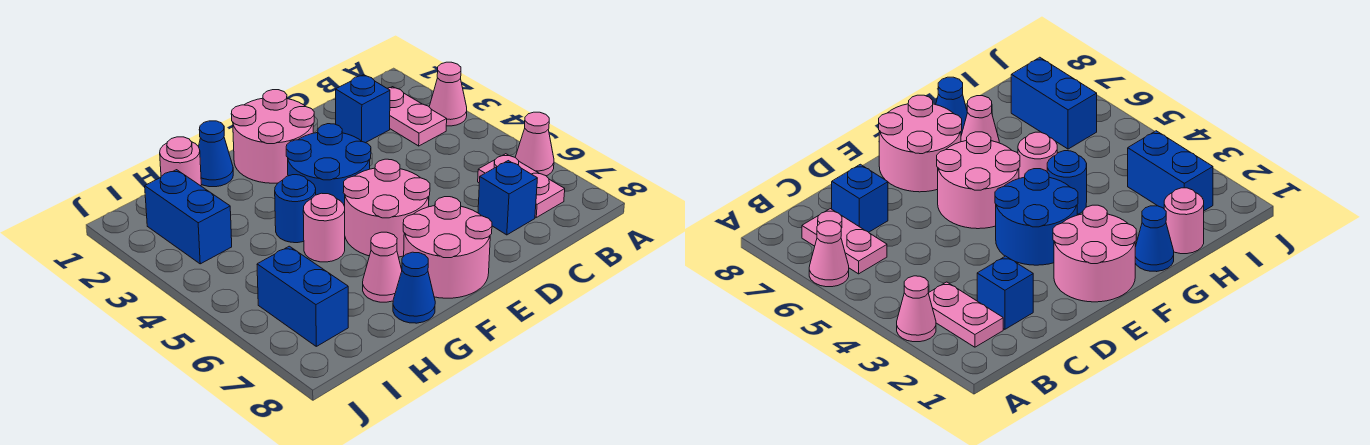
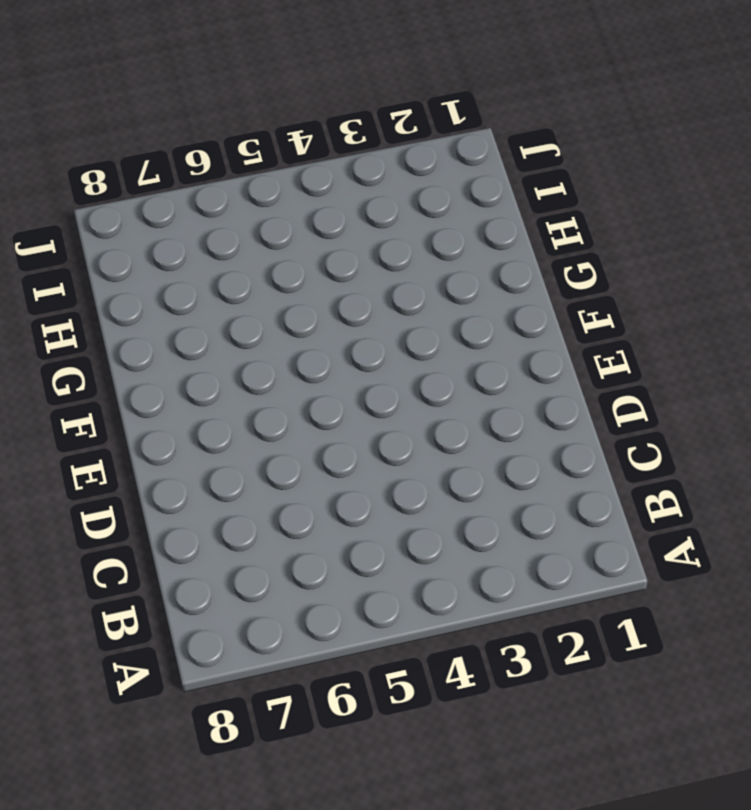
none -> pink 1x1 cone [429,62,467,126]
none -> pink 1x1 cone [515,112,554,176]
none -> pink 1x2 plate [387,87,447,146]

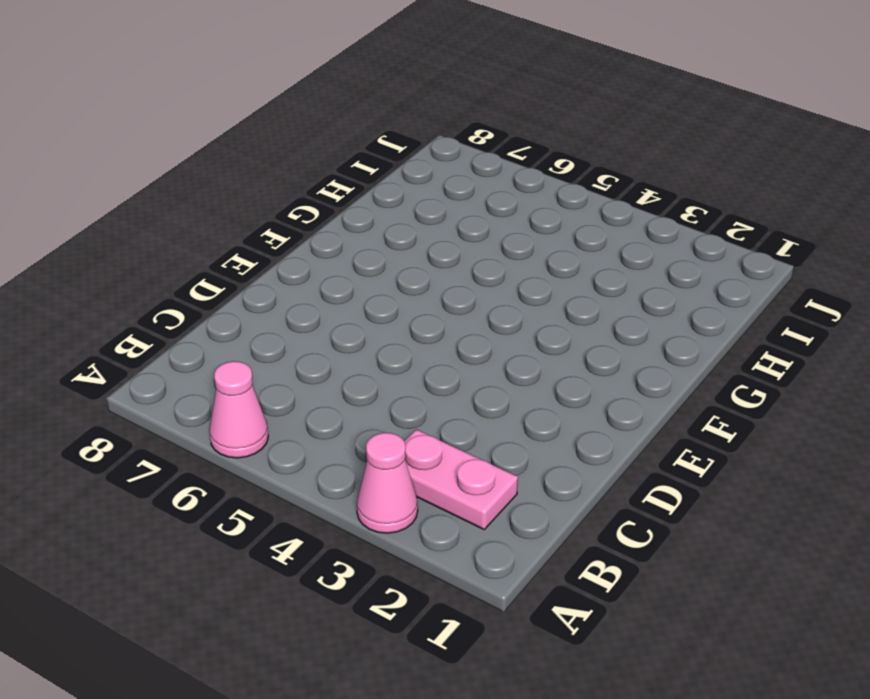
none -> pink 1x2 plate [478,154,565,217]
none -> blue 1x1 brick [336,75,390,143]
none -> blue 1x1 brick [478,161,537,235]

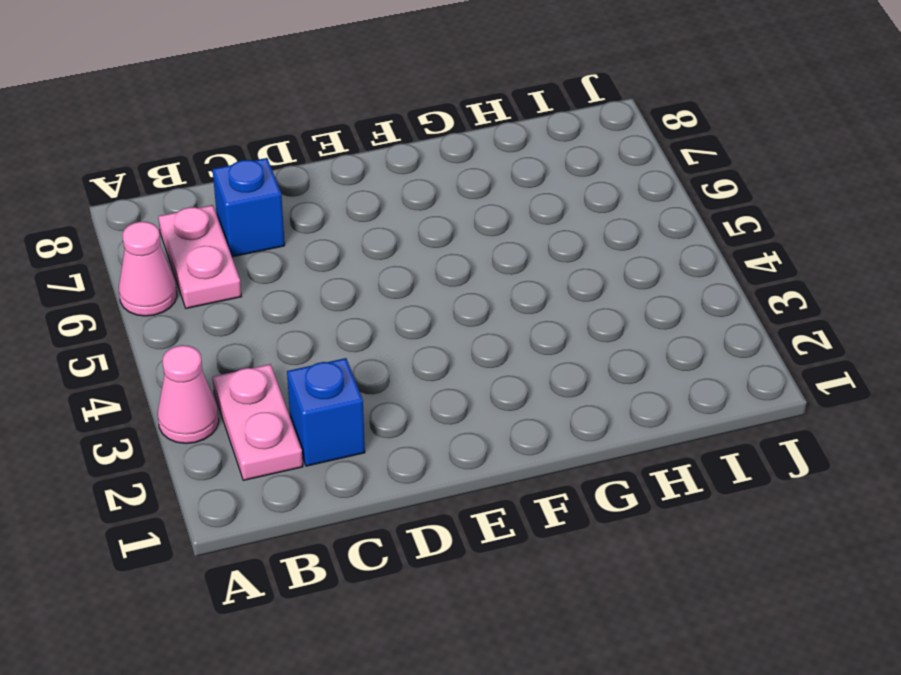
none -> pink 2x2 round brick [231,90,314,183]
none -> blue 2x2 round brick [286,124,371,206]
none -> pink 2x2 round brick [343,159,430,257]

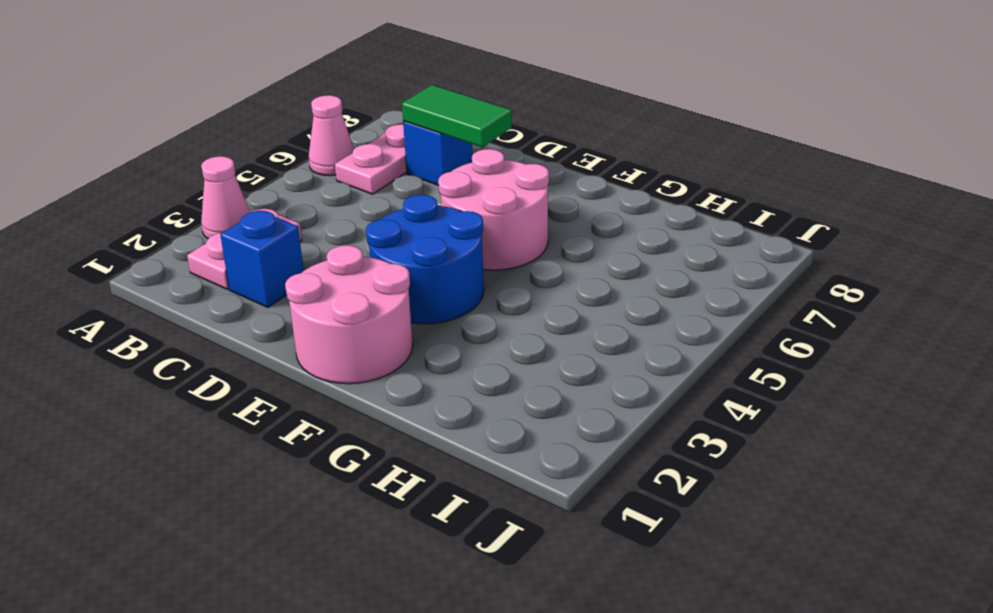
green 1x2 tile [402,85,512,147] -> none
none -> pink 2x2 round brick [403,197,492,298]
none -> blue 1x1 cone [199,121,233,187]
none -> blue 1x1 round brick [275,175,316,243]

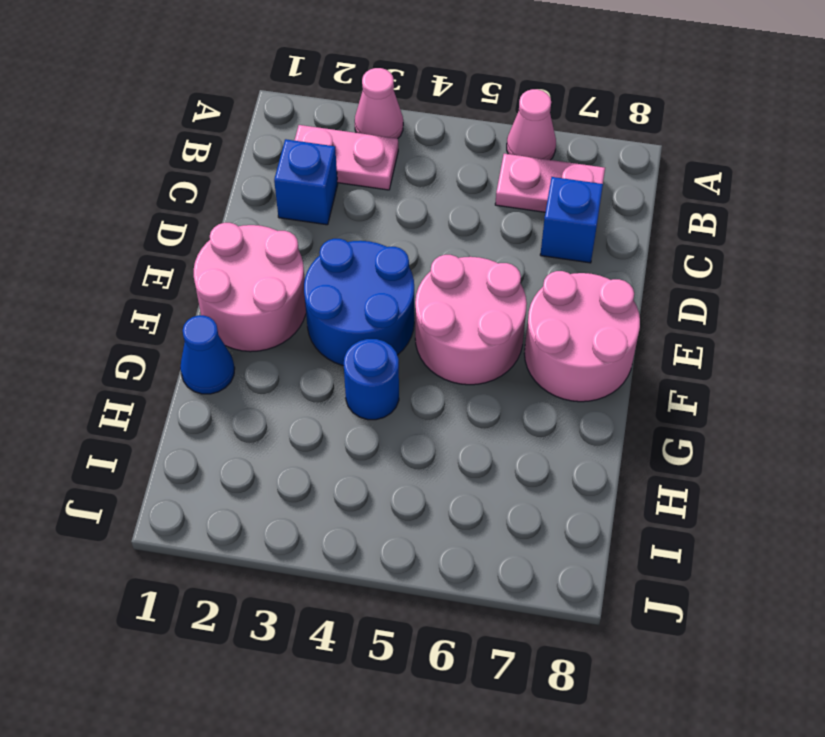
none -> pink 1x1 round brick [303,193,345,262]
none -> pink 1x1 cone [363,232,402,302]
none -> blue 1x1 cone [393,252,435,323]

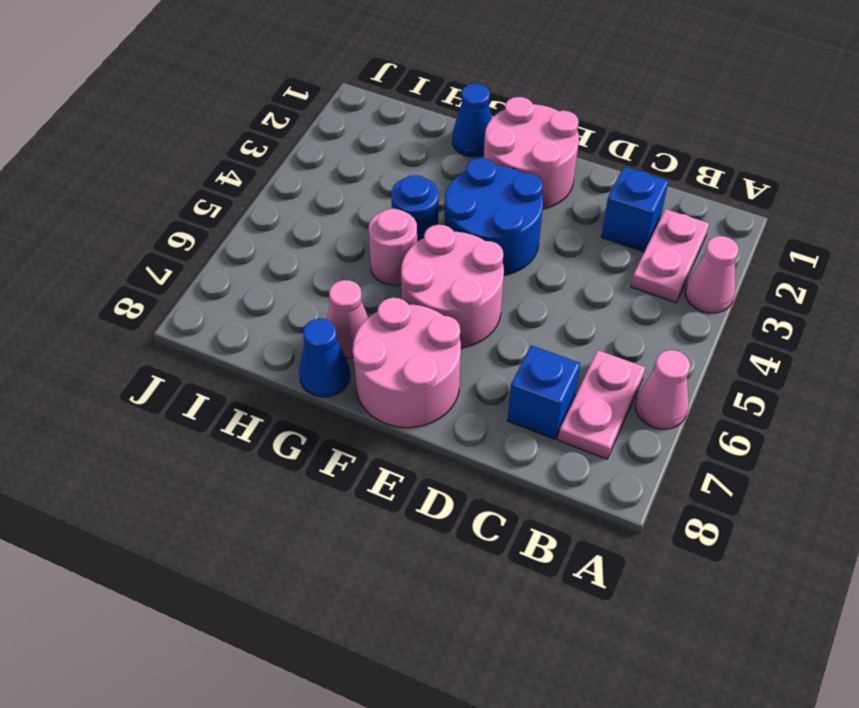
none -> pink 1x1 round brick [160,137,201,186]
none -> blue 1x2 brick [145,170,232,264]
none -> blue 1x2 brick [257,246,348,346]

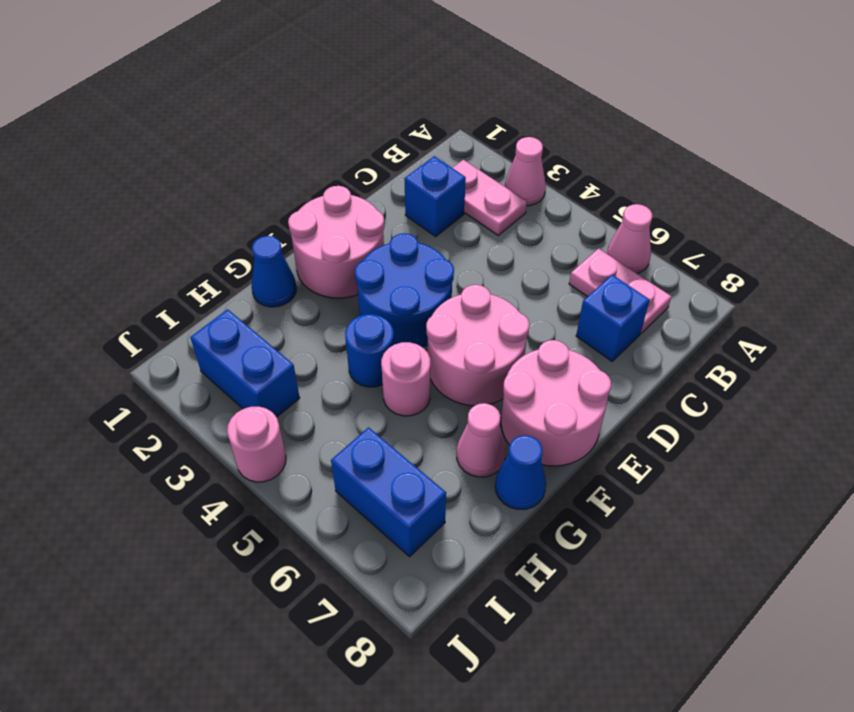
pink 1x1 round brick [227,406,286,482] -> pink 1x1 round brick moved to [160,137,201,186]

